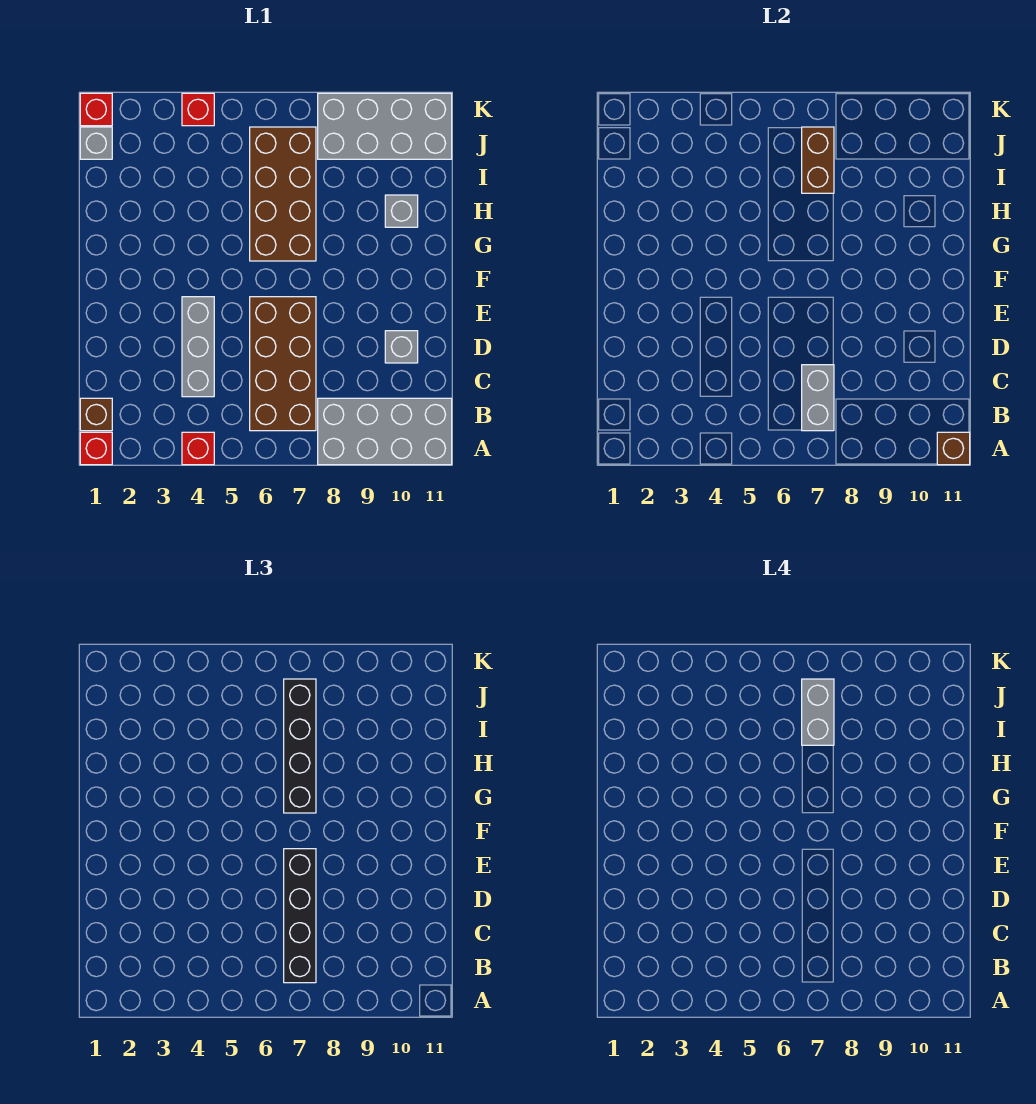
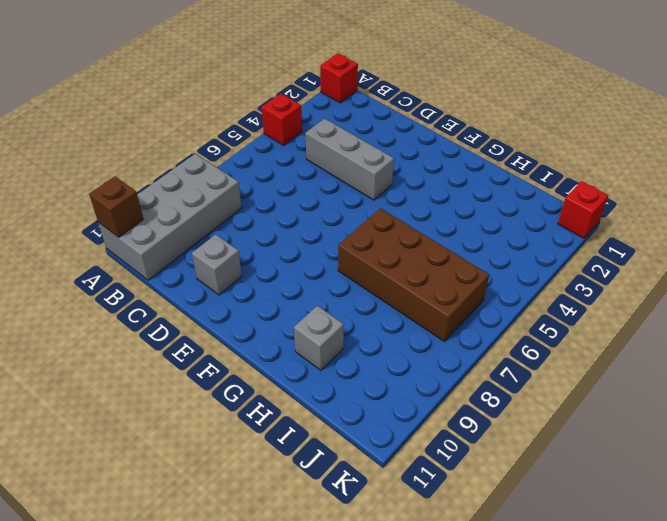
none -> brown 1x1 brick [80,398,112,431]
none -> brown 2x4 brick [250,297,316,431]
none -> grey 1x1 brick [80,127,112,159]

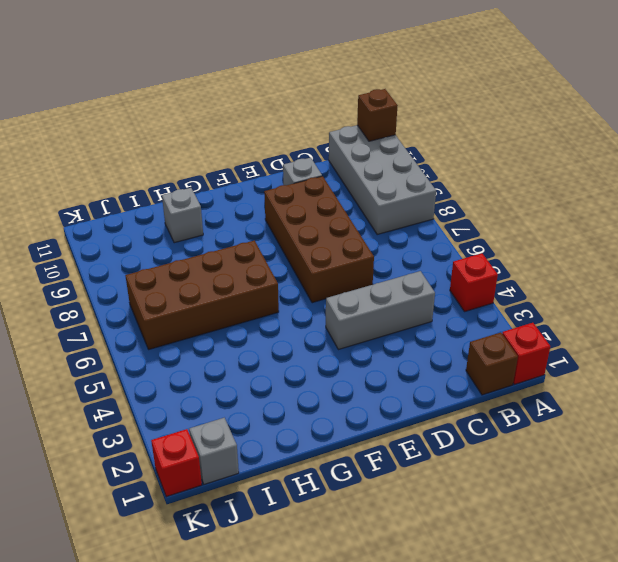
brown 2x4 brick [264,176,374,303] -> brown 2x4 brick turned to [250,297,316,431]
none -> grey 2x4 brick [318,93,452,159]
none -> red 1x1 brick [182,93,214,126]
none -> grey 1x2 brick [802,365,834,431]

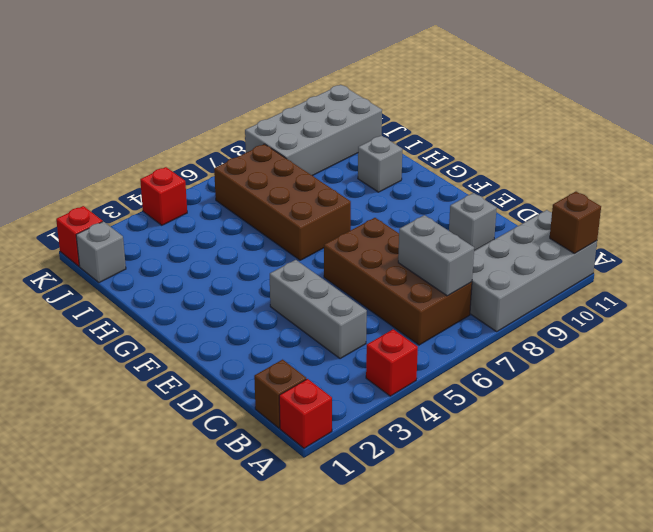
none -> brown 1x2 brick [802,127,834,193]
none -> black 1x4 brick [284,849,316,983]
none -> black 1x4 brick [284,679,316,813]

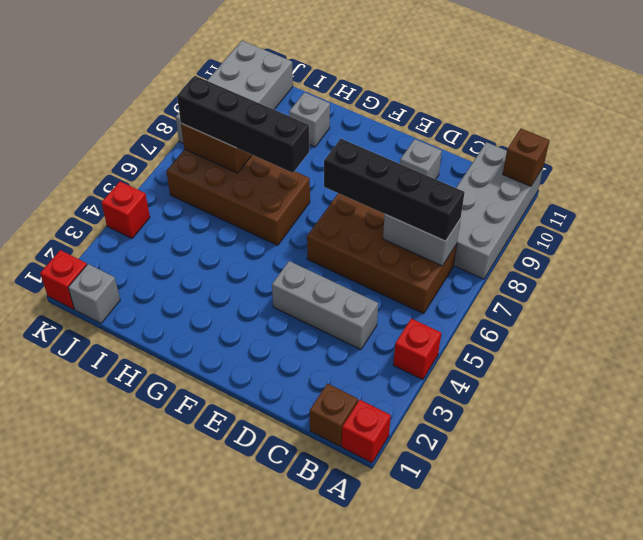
none -> grey 1x2 brick [802,679,834,745]

